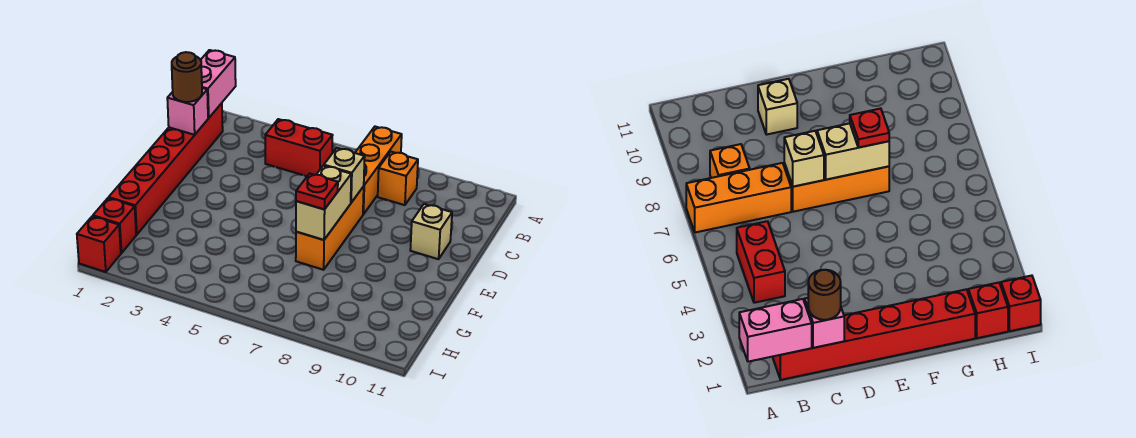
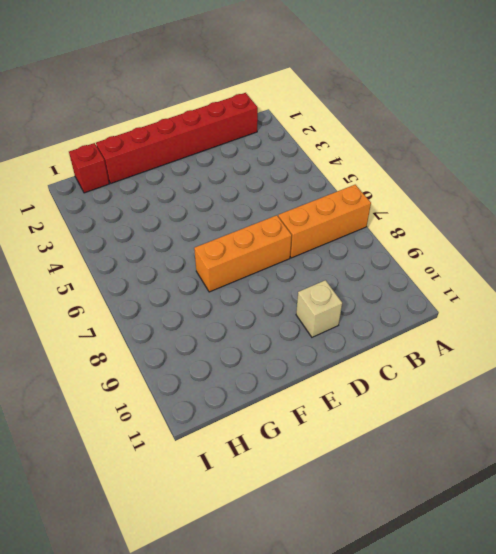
none -> red 1x2 brick [265,119,333,176]
none -> orange 1x1 brick [378,152,418,205]
none -> red 1x1 brick [77,216,121,272]

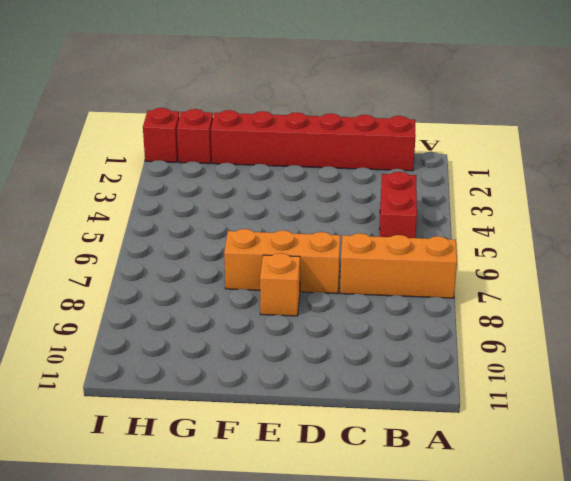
orange 1x1 brick [260,253,300,316] -> orange 1x1 brick moved to [378,152,418,205]
none -> tan 1x1 brick [410,204,452,259]
none -> pink 1x2 brick [201,50,236,118]
none -> pink 1x1 brick [167,88,208,135]

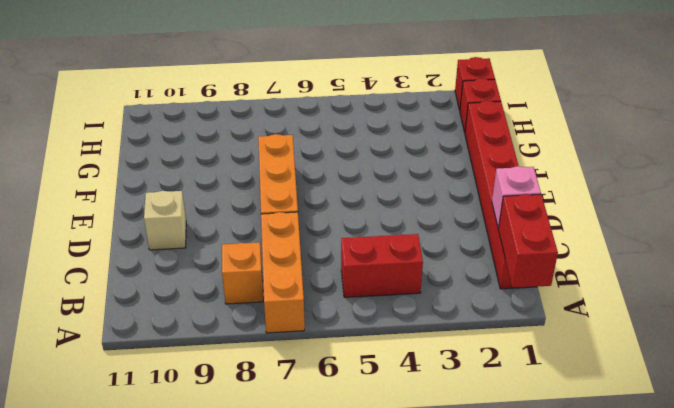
red 1x2 brick [498,194,558,288] -> pink 1x2 brick [201,50,236,118]
none -> tan 1x1 brick [324,148,365,202]
none -> tan 1x2 brick [296,166,351,240]
none -> brown 1x1 round brick [172,52,202,102]

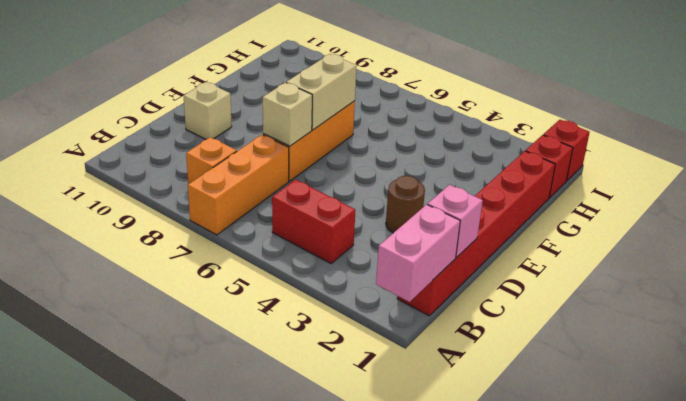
brown 1x1 round brick [386,176,425,233] -> brown 1x1 round brick moved to [172,52,202,102]
none -> red 1x1 plate [296,173,338,209]

